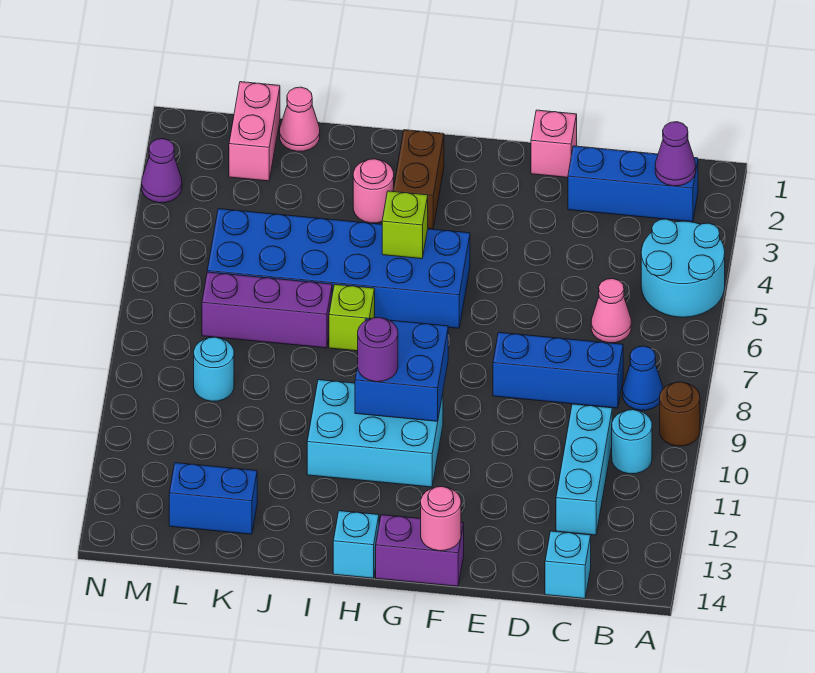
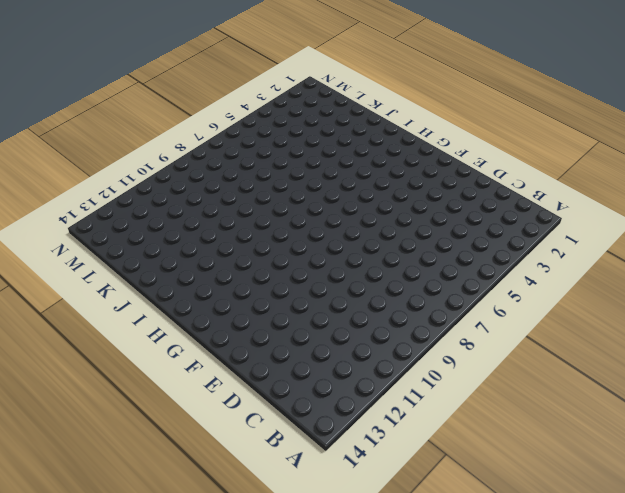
none -> cyan 2x2 round brick [641,219,725,317]
none -> brown 1x1 round brick [660,382,700,446]
none -> blue 1x3 brick [568,146,698,222]

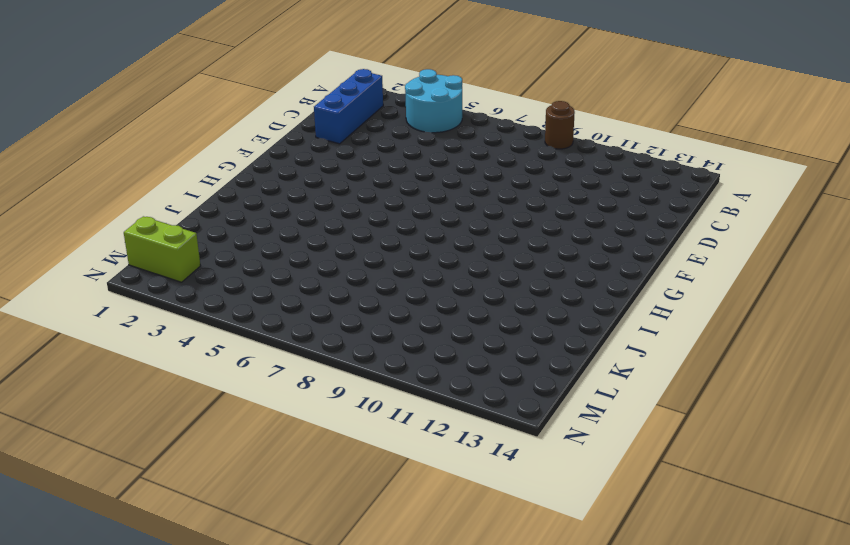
lime 1x2 brick [124,216,201,282] -> none
none -> blue 1x1 cone [623,346,663,410]
none -> cyan 1x1 round brick [612,410,652,474]
none -> pink 1x1 cone [591,279,631,343]

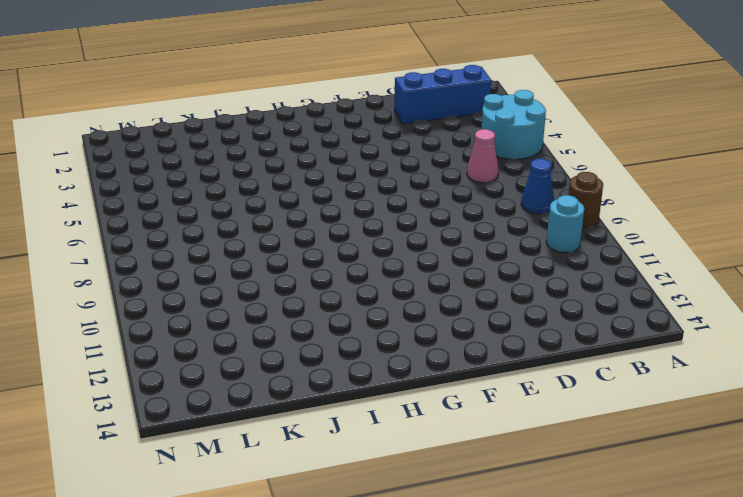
none -> blue 1x3 brick [493,332,623,408]
none -> cyan 1x3 brick [556,404,612,535]
none -> cyan 1x1 brick [545,531,591,599]

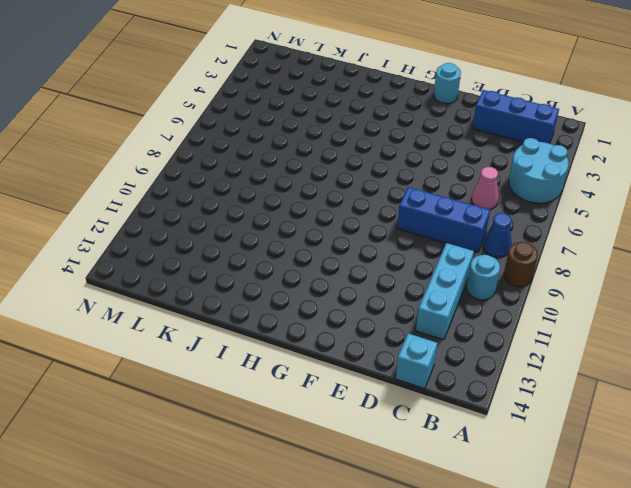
cyan 1x1 round brick [434,63,461,104] -> cyan 1x1 round brick moved to [194,337,234,401]
none -> pink 1x1 brick [531,110,577,177]
none -> purple 1x2 brick [376,515,464,586]
none -> blue 2x6 brick [207,209,470,328]

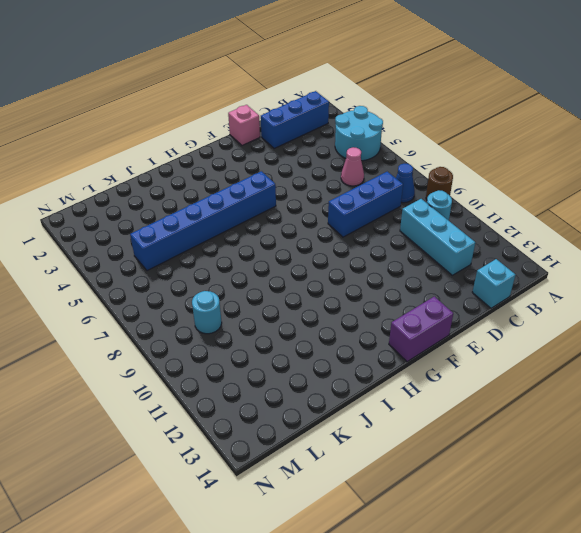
blue 1x6 brick [130,171,276,271] -> blue 2x6 brick [207,209,470,328]
none -> cyan 2x3 brick [307,380,443,487]
none -> brown 1x2 brick [393,130,444,229]
none -> cyan 1x1 brick [333,511,379,578]

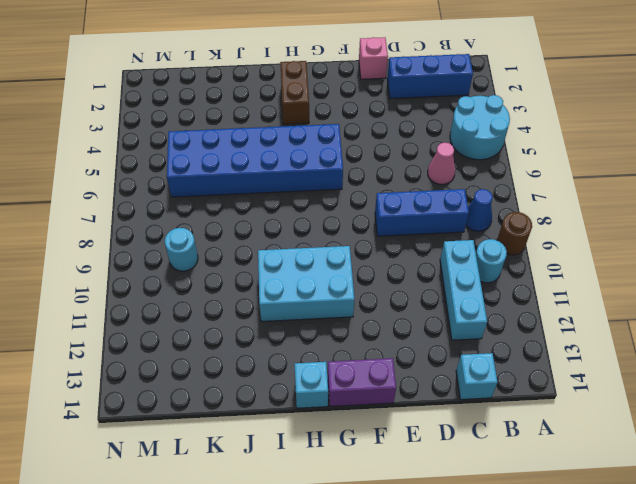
none -> pink 1x1 round brick [353,159,394,223]
none -> lime 1x1 brick [329,284,375,351]
none -> purple 1x3 brick [202,272,332,348]

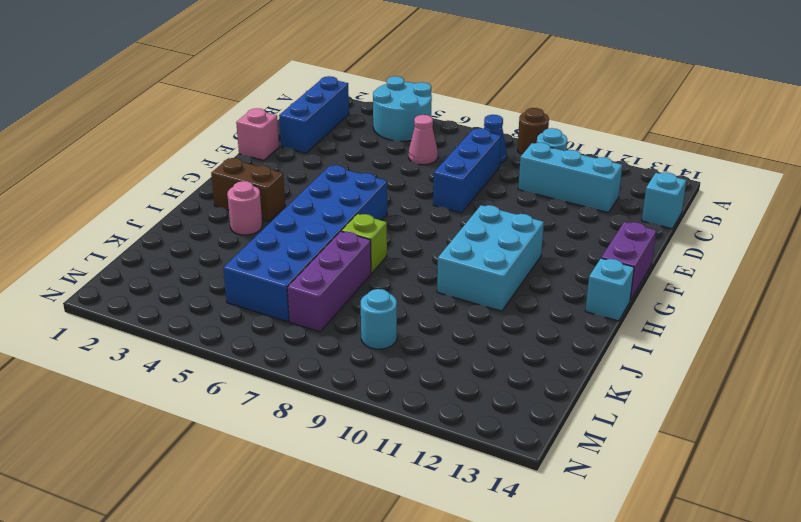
none -> pink 1x1 cone [279,87,320,151]
none -> blue 1x2 brick [169,463,257,534]
none -> pink 1x2 brick [229,82,280,181]

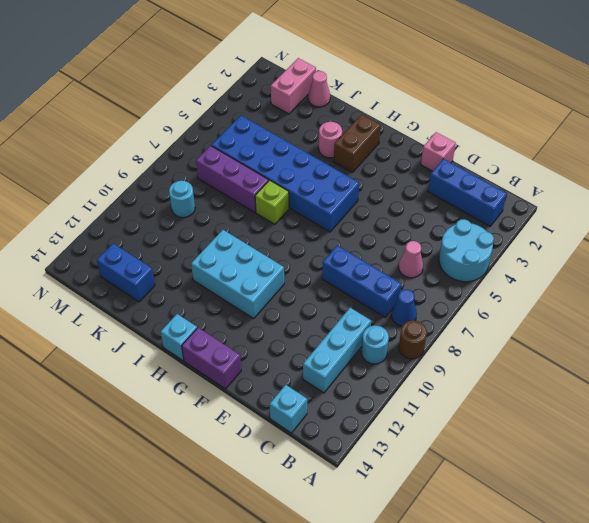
none -> purple 1x1 cone [142,139,182,203]
none -> purple 1x1 cone [655,122,696,186]
none -> pink 1x1 round brick [421,486,461,551]

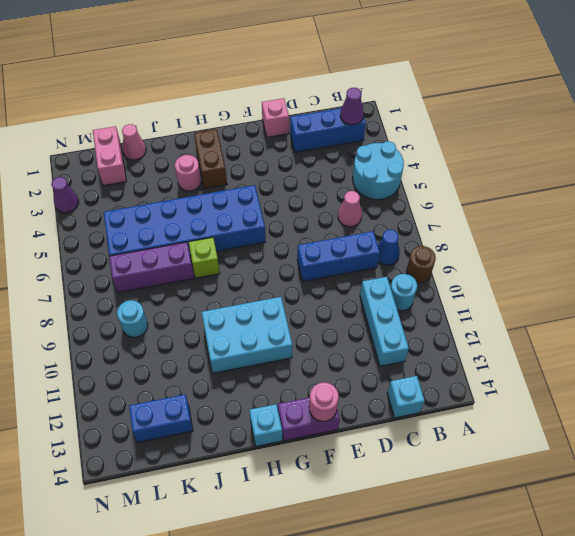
none -> blue 2x2 brick [355,318,448,421]
none -> lime 1x1 brick [382,191,428,259]
none -> purple 1x1 round brick [358,317,398,382]

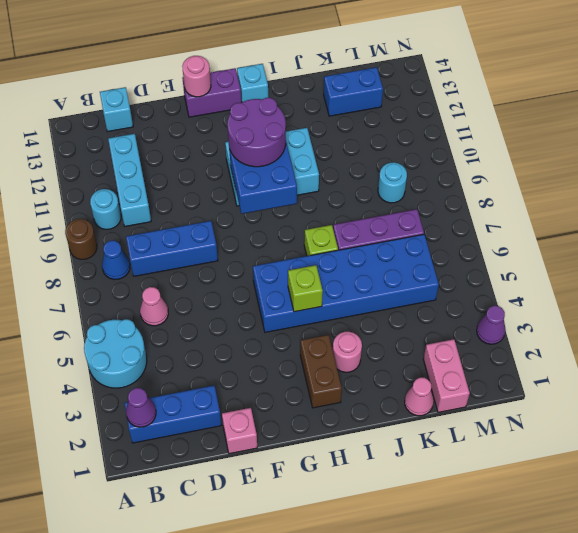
purple 2x2 round brick [227,98,286,167] -> purple 1x1 round brick [358,317,398,382]

